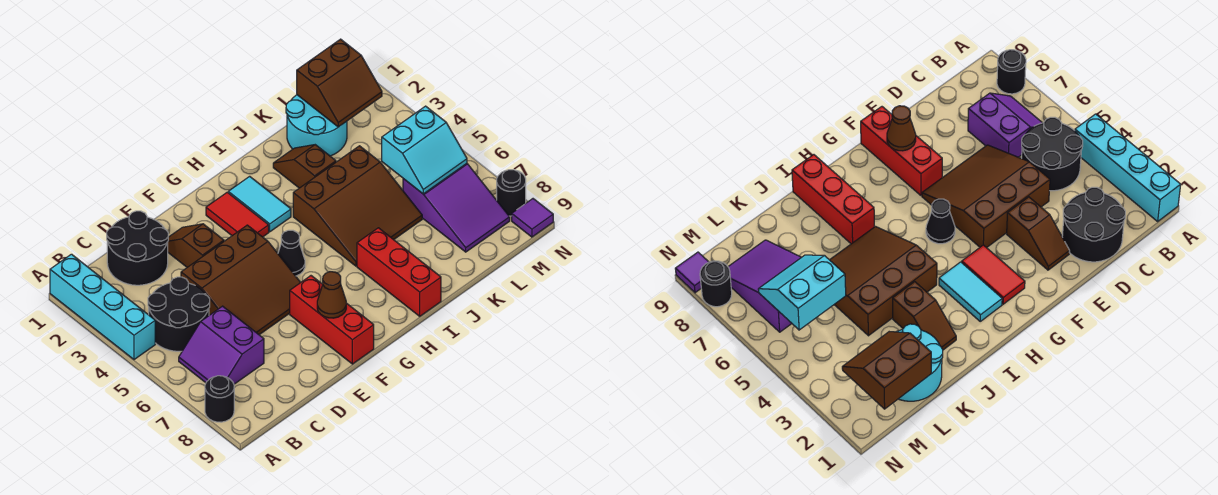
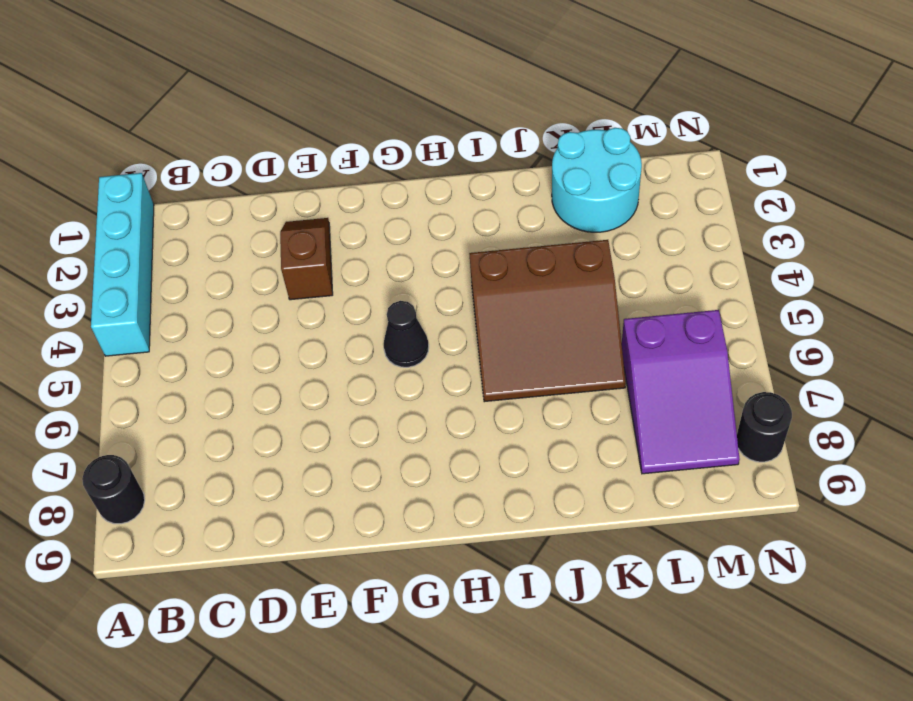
none -> black 2x2 round brick [148,277,210,351]
none -> purple 2x2 slope [179,306,264,384]
none -> black 2x2 round brick [107,211,168,285]

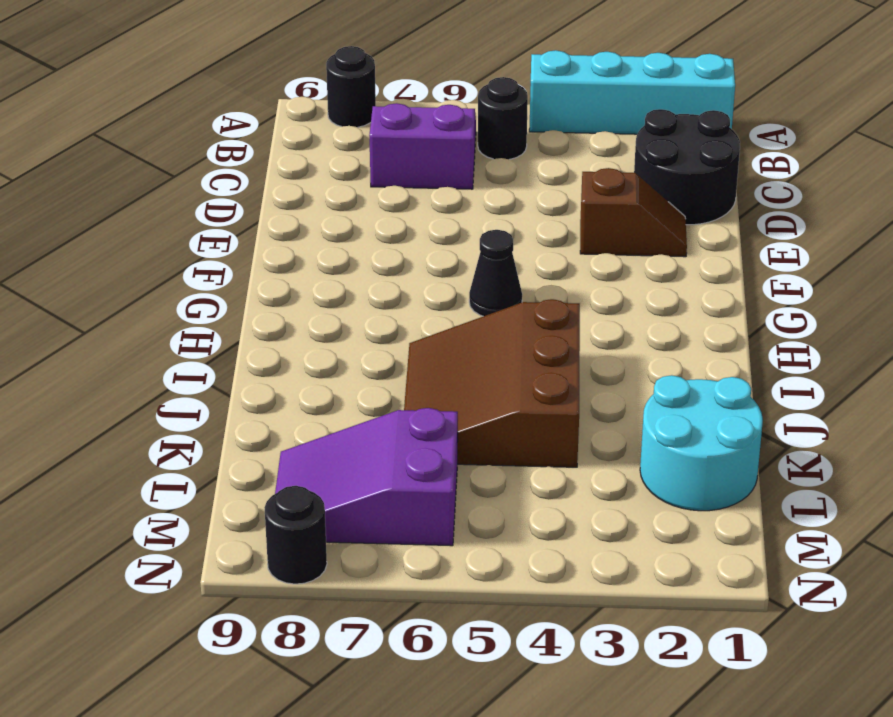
black 1x1 round brick [478,77,528,159] -> black 2x2 round brick [148,277,210,351]
none -> brown 3x3 slope [181,225,301,335]
none -> red 1x3 brick [290,276,374,364]
none -> red 1x2 tile [206,192,269,237]

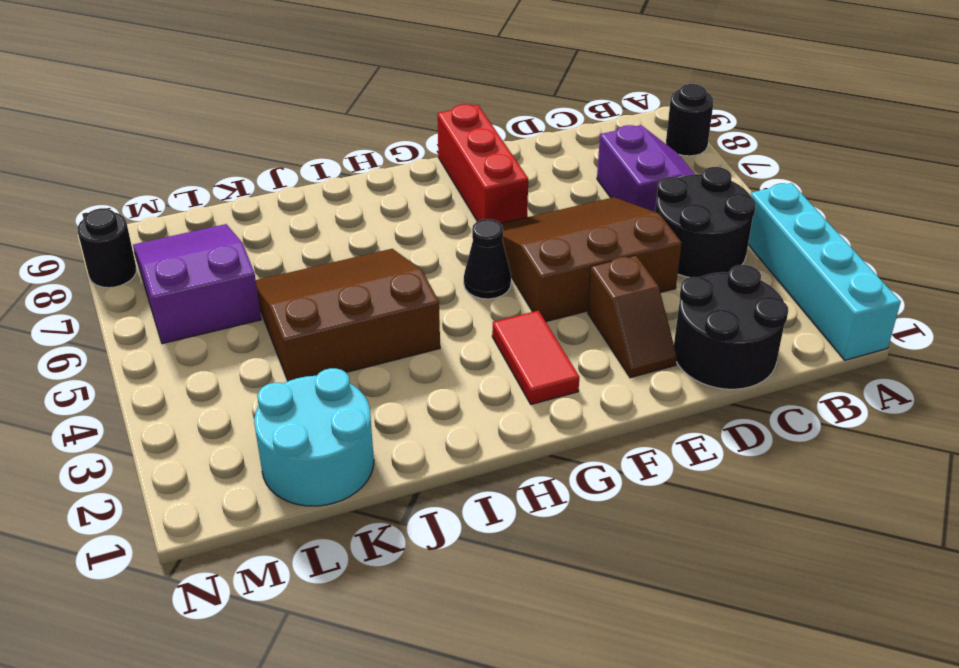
none -> cyan 1x2 tile [228,176,291,232]
none -> red 1x3 brick [357,228,441,316]
none -> brown 1x2 slope [273,145,336,188]

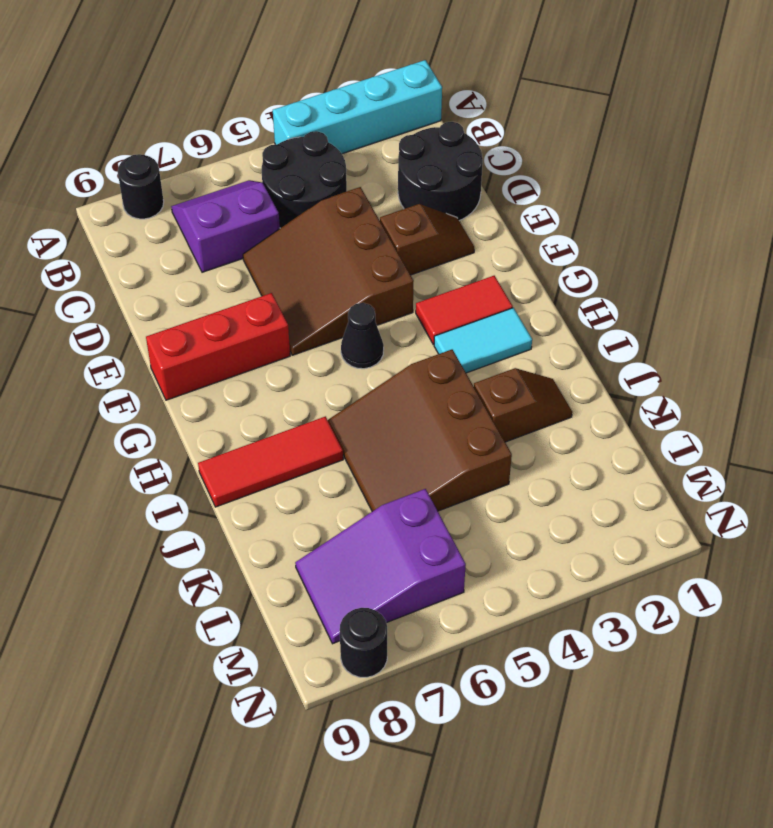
red 1x3 tile [198,416,343,507] -> red 1x3 brick [357,228,441,316]
none -> cyan 2x2 round brick [286,95,347,156]
none -> purple 1x1 tile [512,199,553,237]
none -> brown 1x1 cone [317,272,346,318]

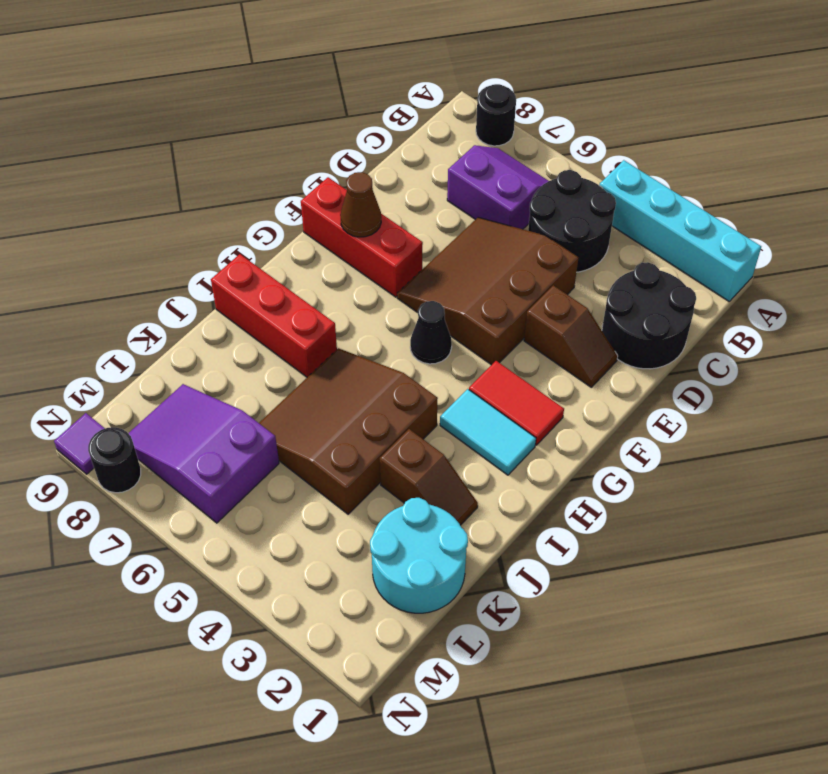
none -> brown 2x2 slope [297,39,382,127]
none -> cyan 2x2 slope [382,106,467,194]

